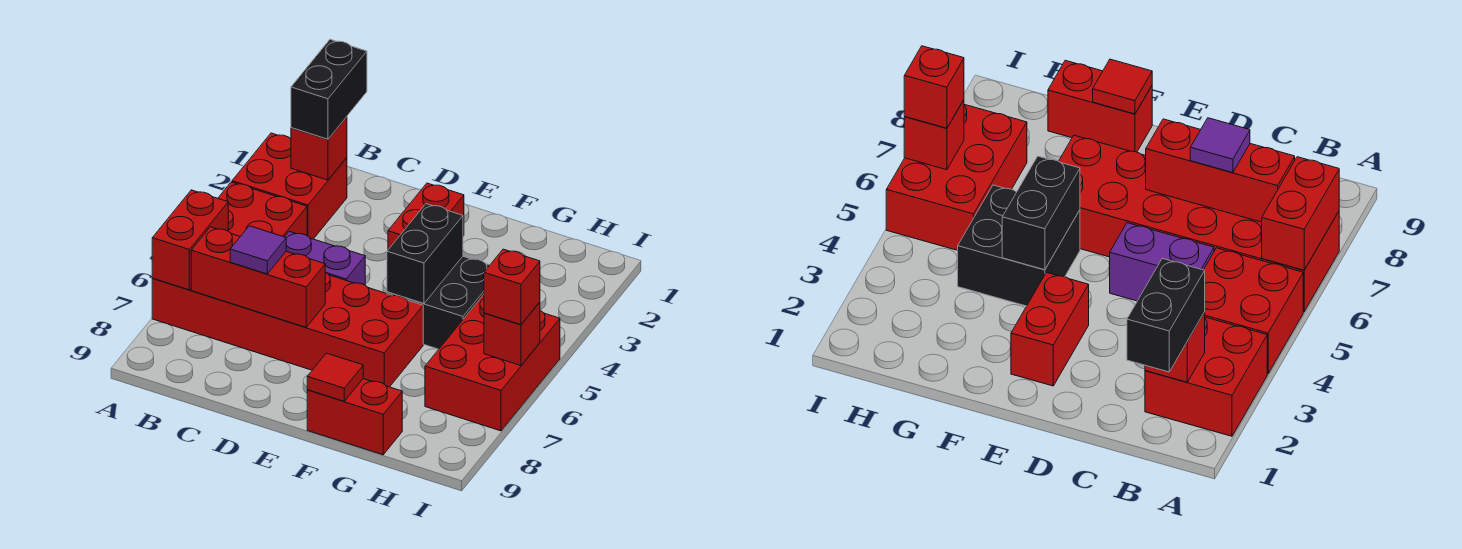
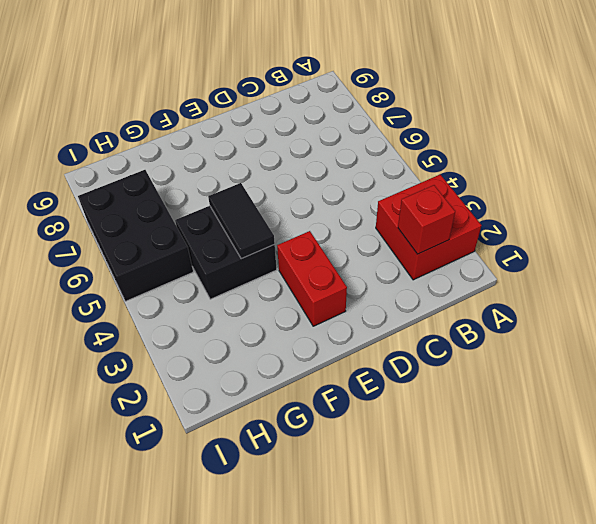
black 1x2 tile [208,183,275,259] -> black 1x2 brick [387,204,463,303]
black 2x3 brick [78,170,193,301] -> red 2x3 brick [425,294,560,431]
none -> red 2x2 brick [218,182,307,237]
none -> red 2x6 brick [152,272,423,387]
none -> purple 1x2 brick [285,231,365,285]

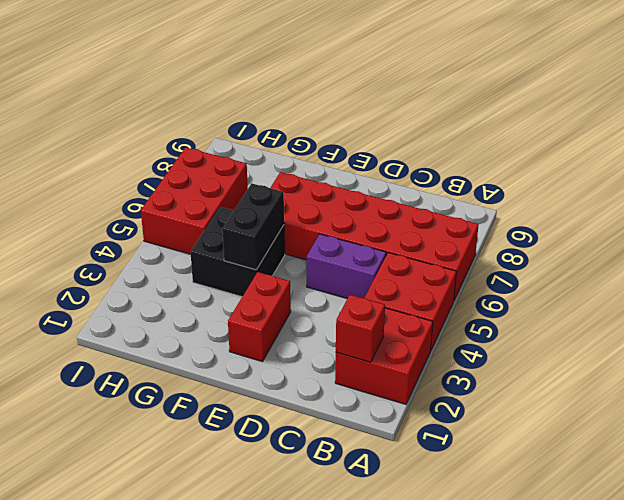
none -> red 1x2 brick [307,379,402,455]
none -> red 1x2 brick [152,190,228,290]
none -> red 1x3 brick [191,227,325,327]

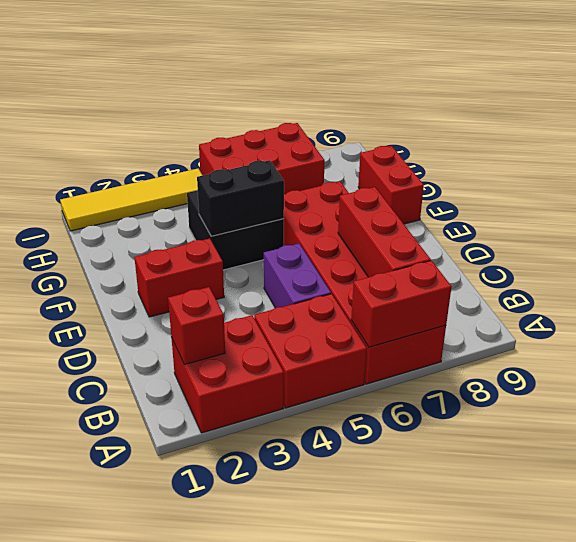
yellow 1x4 tile [60,169,202,231] -> none
none -> red 1x1 tile [307,353,363,401]
none -> red 1x1 brick [484,302,540,365]
none -> black 1x2 brick [291,39,367,139]

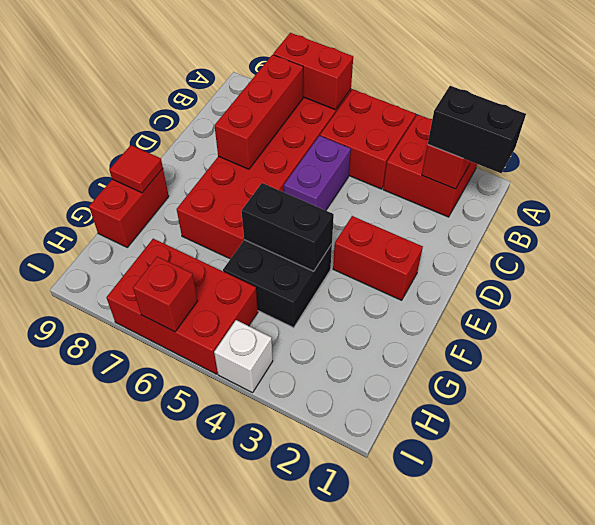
white 1x1 brick [214,320,273,393] -> none
none -> purple 1x1 tile [230,226,286,274]
none -> red 1x1 brick [484,249,540,325]

